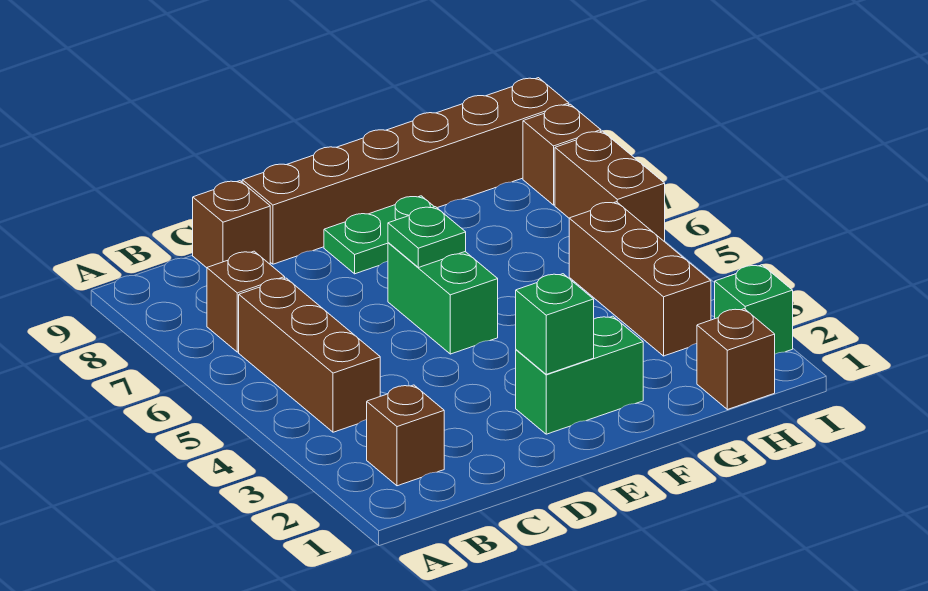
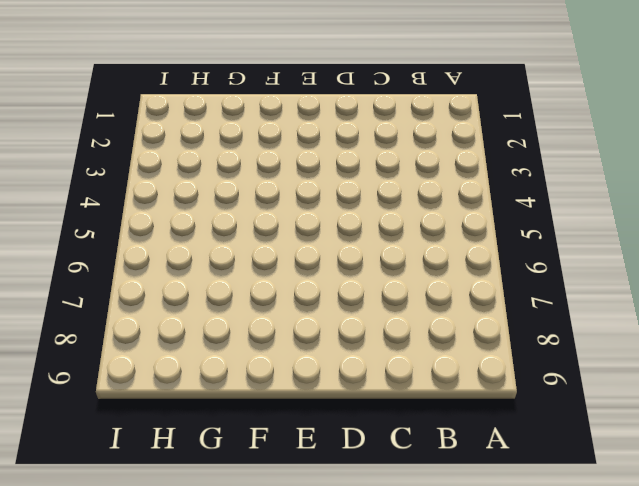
none -> brown 1x1 brick [367,385,444,486]
none -> brown 1x3 brick [239,278,380,432]
none -> brown 1x1 brick [207,251,285,352]

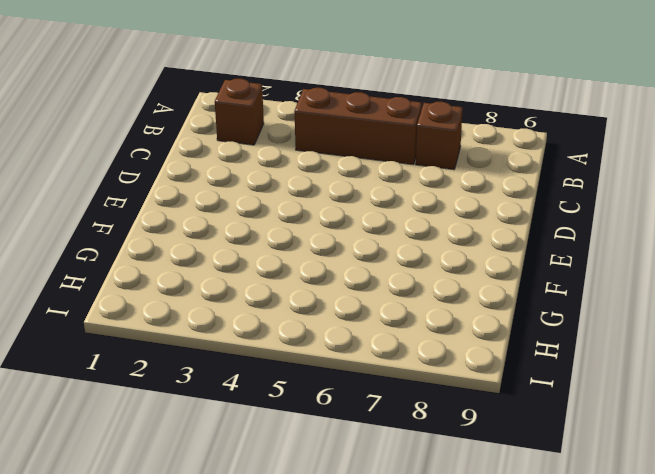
none -> brown 1x1 brick [193,181,270,268]
none -> brown 1x6 brick [242,78,569,264]
none -> green 1x2 brick [516,316,643,434]

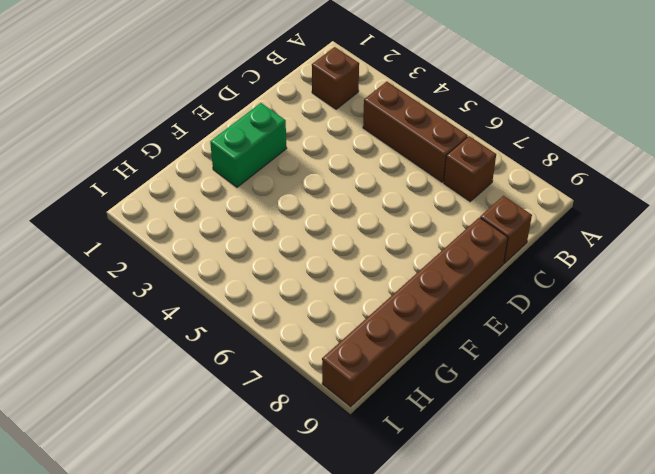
none -> green 1x2 brick [388,243,498,354]
none -> green 1x2 plate [324,196,434,274]
none -> brown 1x1 brick [697,309,775,410]

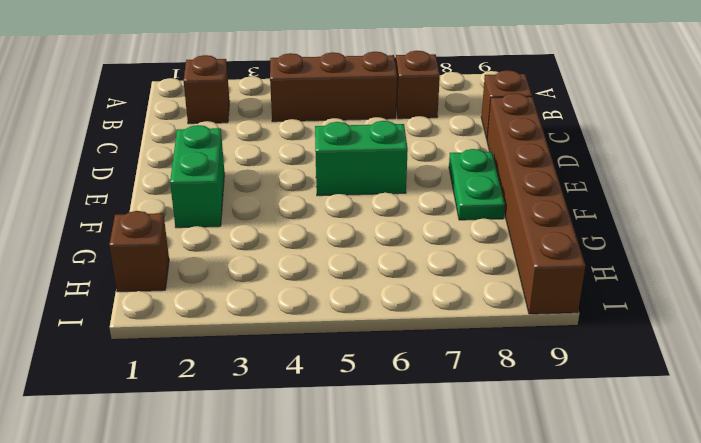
none -> brown 1x3 brick [569,202,711,356]
none -> green 1x1 brick [715,265,793,354]
none -> brown 1x2 brick [555,131,665,242]

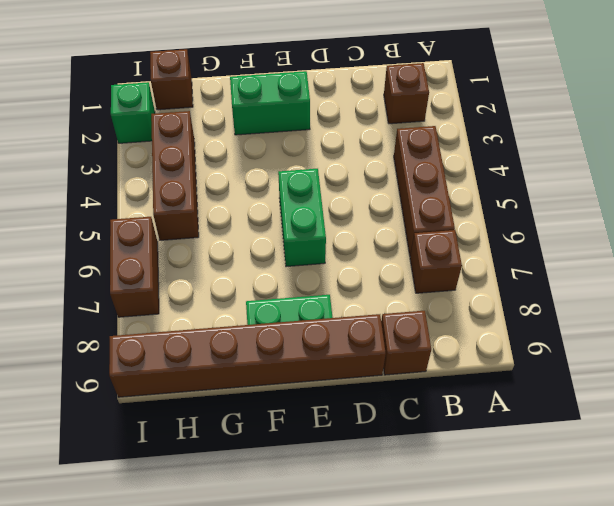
none -> brown 1x1 brick [523,104,601,205]
none -> green 1x1 brick [516,274,594,374]
none -> green 1x1 plate [388,207,466,268]

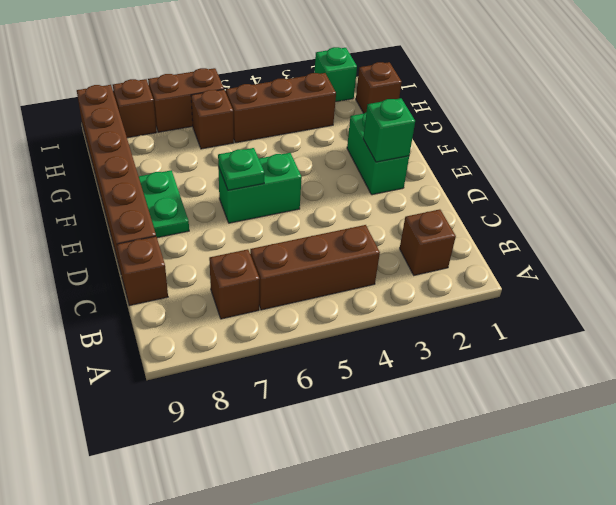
brown 1x1 brick [191,89,234,149] -> none

